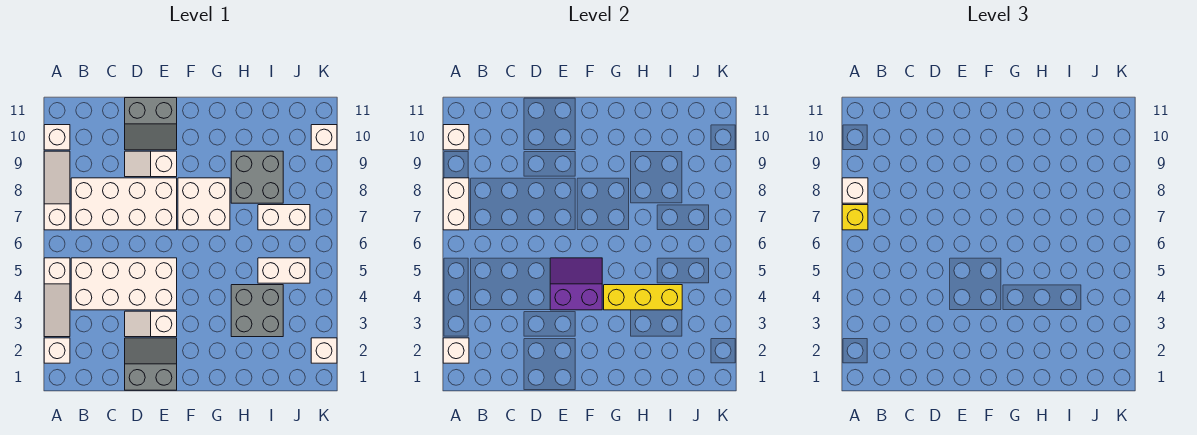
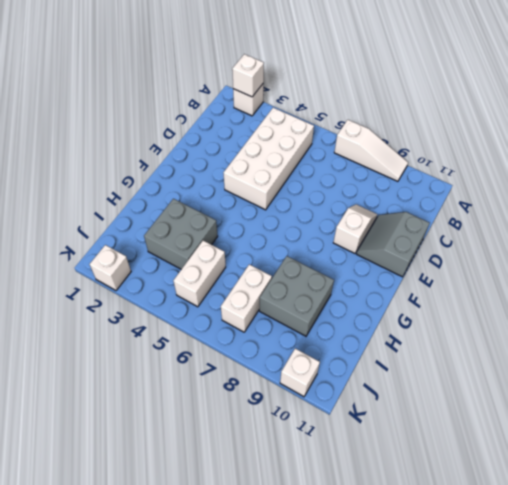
none -> white 1x3 slope [44,258,70,337]
none -> white 1x1 brick [44,125,70,150]
none -> white 2x4 brick [71,178,177,230]

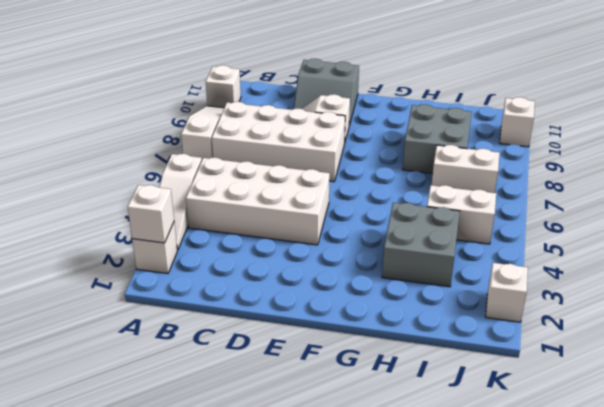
none -> grey 2x2 slope [125,338,177,390]
none -> white 1x2 slope [125,311,177,337]
none -> white 2x2 brick [178,178,230,230]

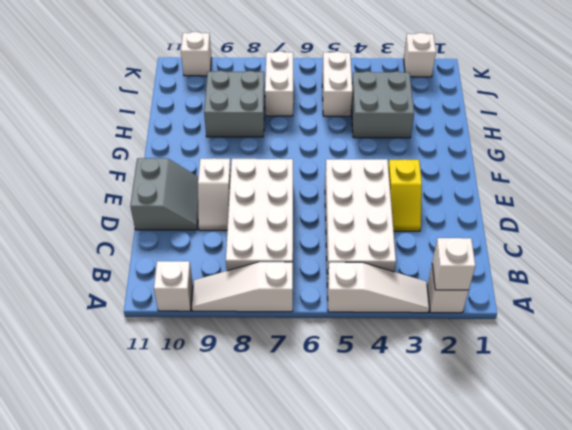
yellow 1x2 slope [388,159,422,231] -> white 1x2 slope [125,311,177,337]
none -> grey 2x2 slope [125,338,177,390]
none -> white 2x2 brick [178,178,230,230]
none -> white 1x2 brick [443,178,469,230]

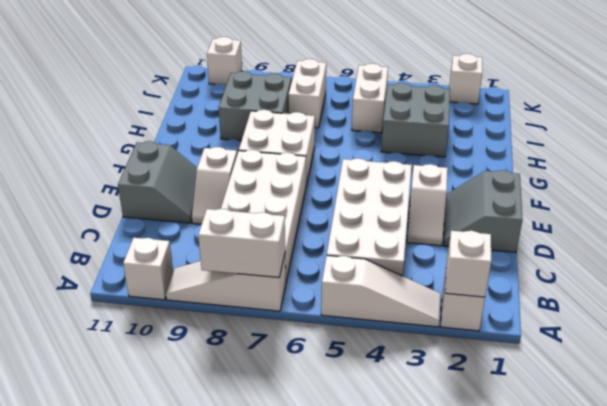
none -> white 1x1 brick [443,125,469,150]
none -> purple 2x2 slope [550,258,602,310]
none -> yellow 1x3 brick [604,285,682,310]

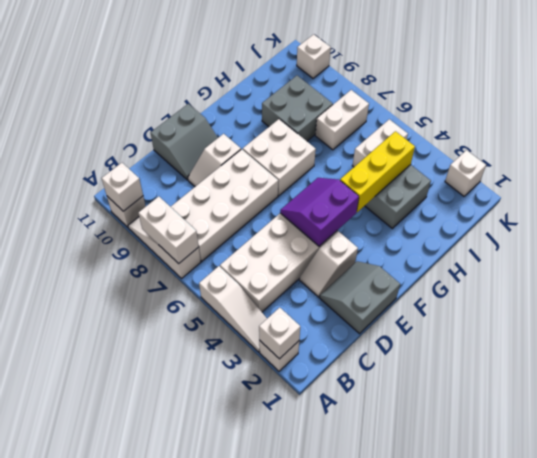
none -> yellow 1x1 brick [842,205,868,230]
none -> white 1x1 brick [842,178,868,203]

